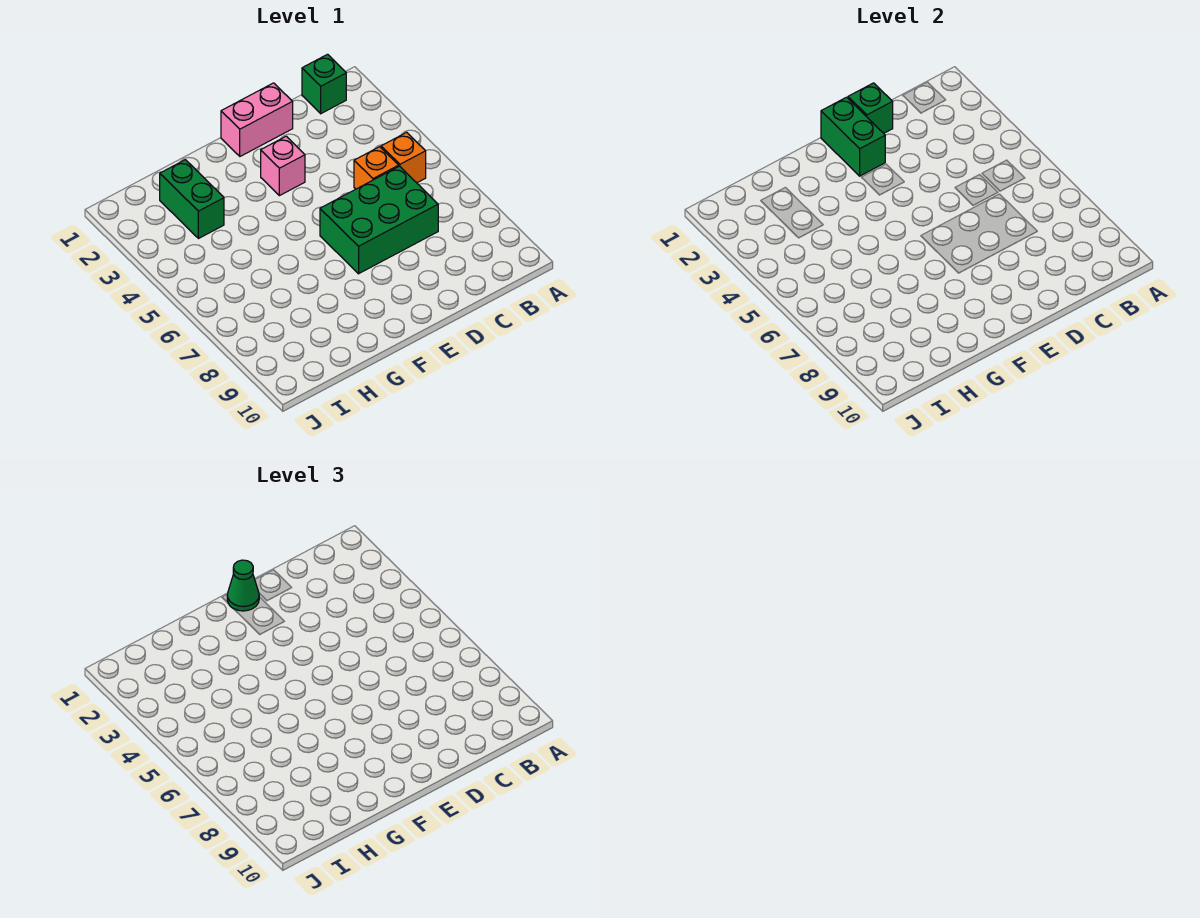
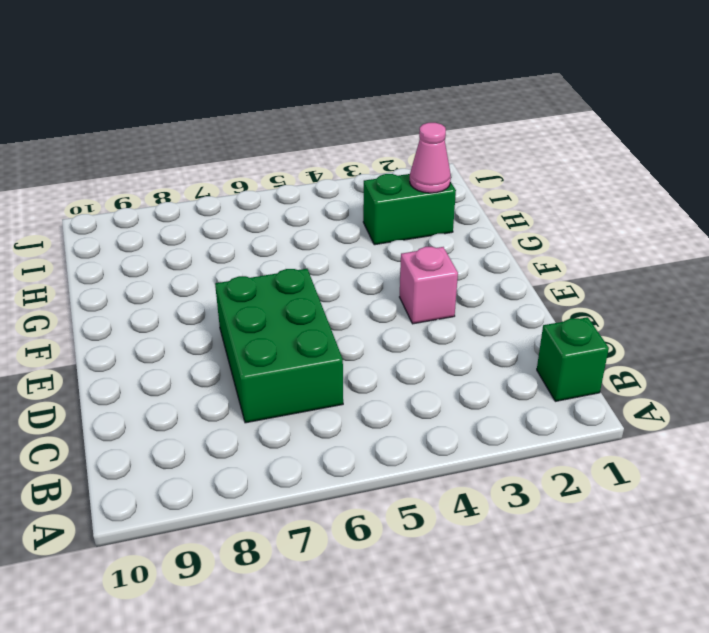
pink 1x1 cone [410,123,451,193] -> none
none -> orange 1x1 brick [381,132,426,183]
none -> orange 1x1 brick [354,147,399,189]

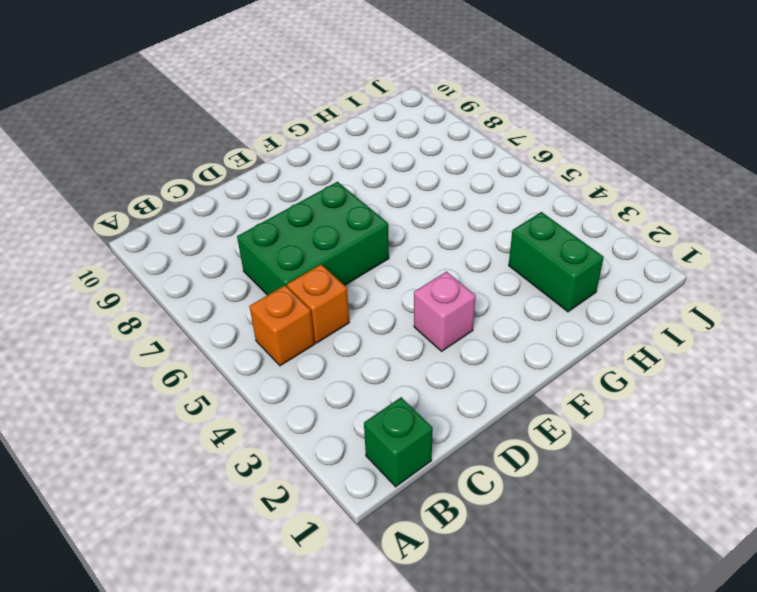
none -> pink 1x2 brick [221,83,293,156]
none -> green 1x1 brick [848,83,893,133]

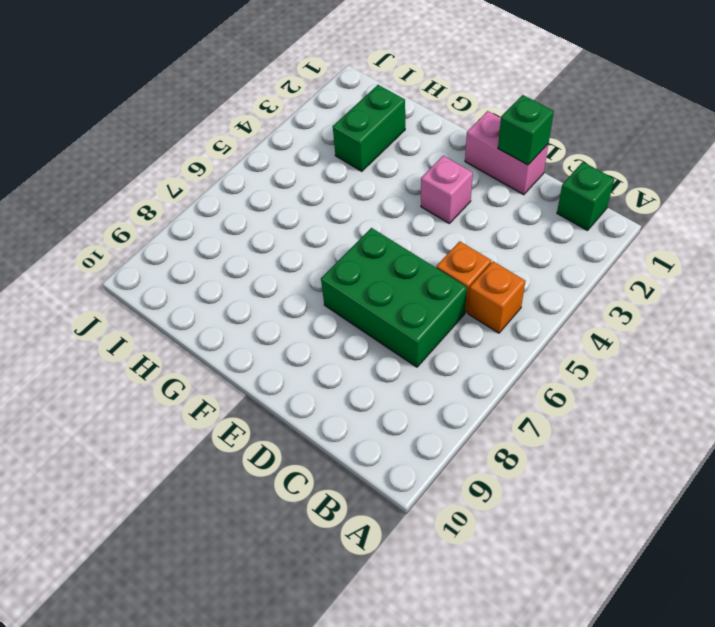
none -> green 1x2 brick [821,97,885,176]
none -> green 1x1 cone [227,560,259,611]

